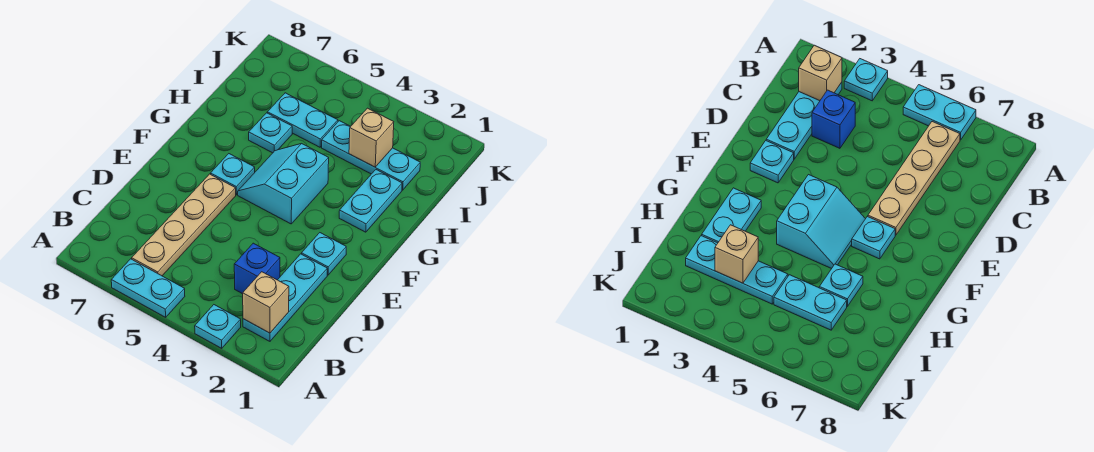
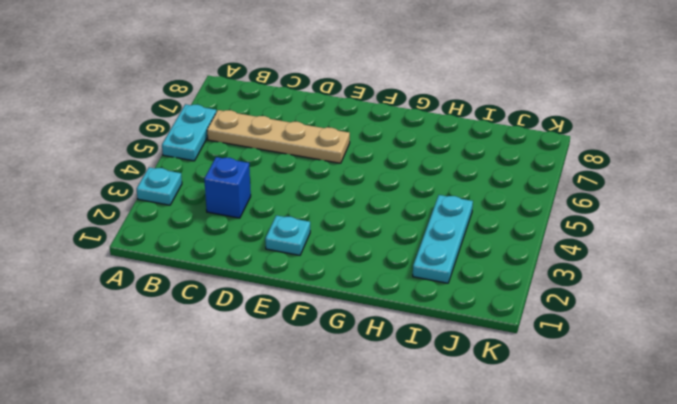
none -> cyan 1x3 plate [243,254,327,341]
none -> cyan 2x2 slope [238,144,329,224]
none -> cyan 1x1 plate [211,154,255,195]

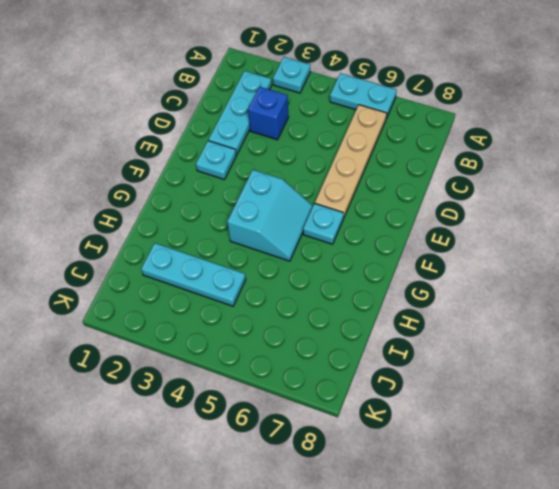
none -> cyan 1x2 plate [339,170,402,232]
none -> cyan 1x1 plate [249,113,292,153]
none -> cyan 1x2 plate [267,93,338,147]

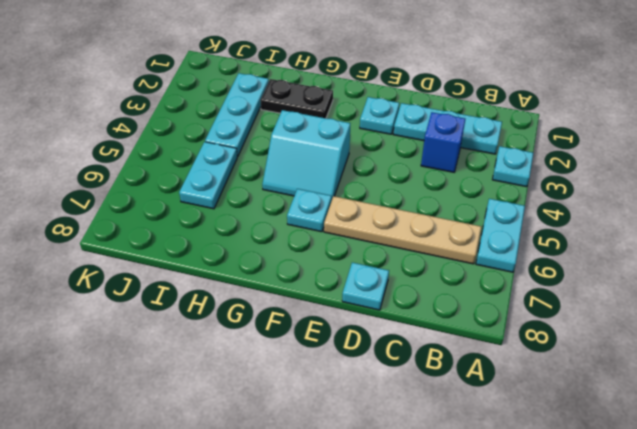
cyan 1x1 plate [342,262,389,310] -> cyan 1x1 plate moved to [249,113,292,153]
black 1x2 plate [260,79,333,118] -> cyan 1x2 plate [339,170,402,232]
none -> tan 1x1 brick [243,272,289,333]
none -> tan 1x1 brick [349,108,394,167]

